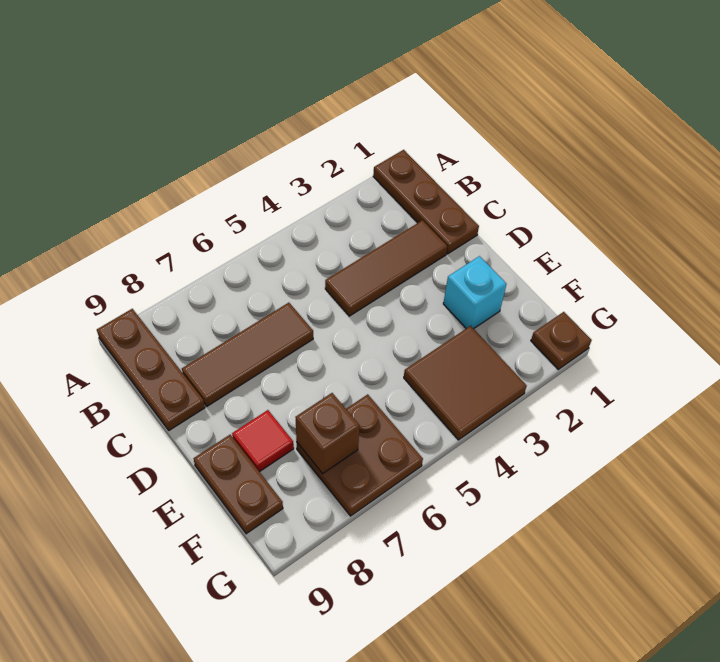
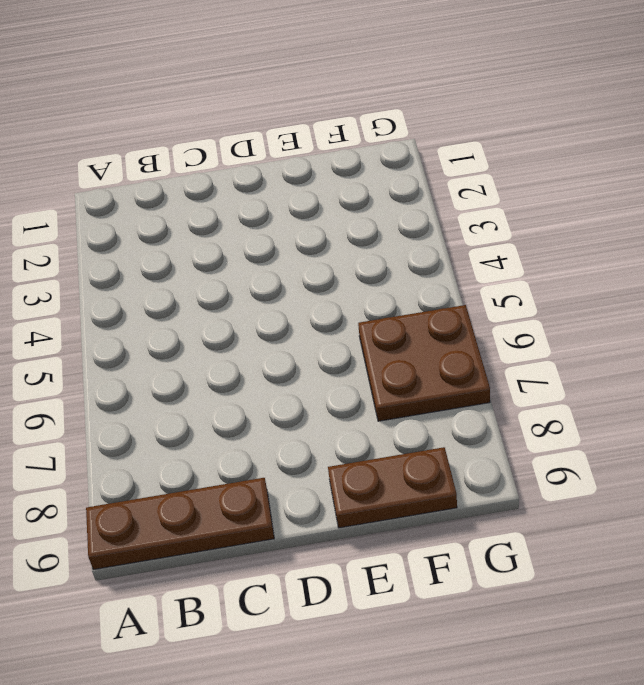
none -> brown 1x3 plate [373,150,479,254]
none -> brown 1x3 tile [325,220,447,316]

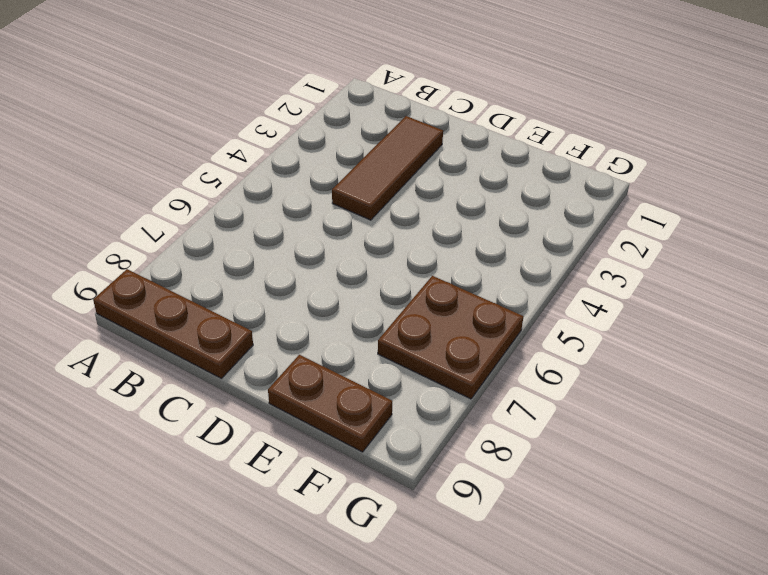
none -> brown 1x3 plate [373,150,479,254]
none -> brown 1x3 tile [182,303,313,406]

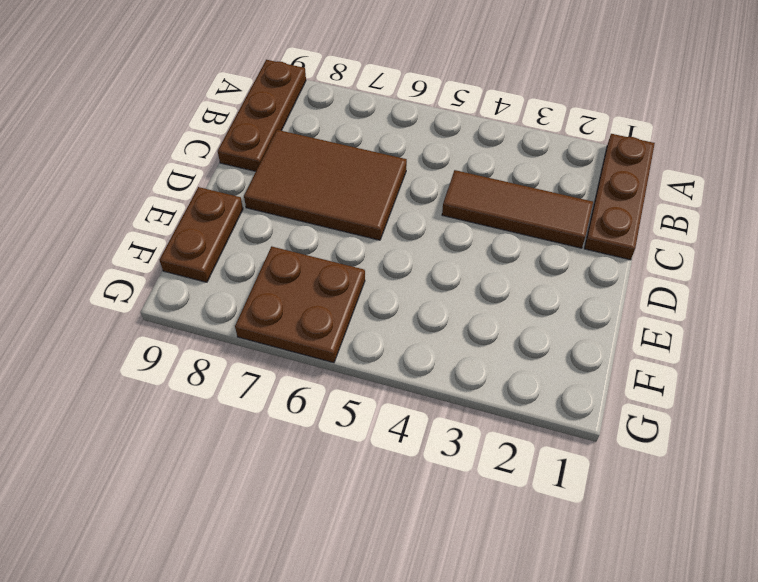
brown 2x3 tile [244,130,407,240] -> brown 1x3 tile [182,303,313,406]
none -> cyan 1x1 brick [443,256,506,329]
none -> red 1x1 tile [232,410,294,472]

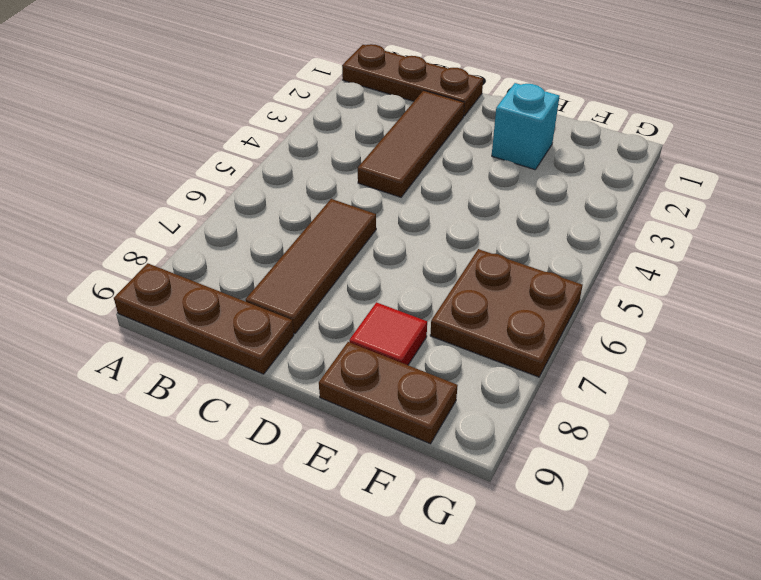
none -> brown 2x2 tile [404,326,527,440]
none -> brown 1x1 plate [531,312,592,369]

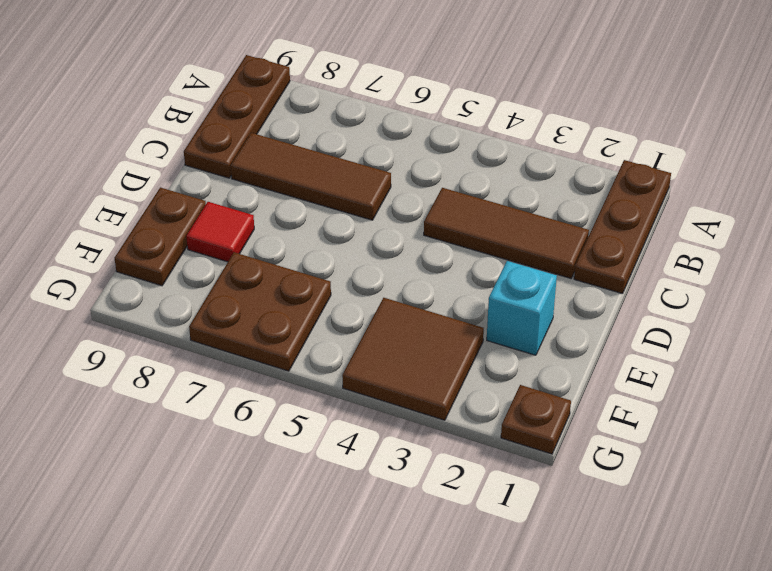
none -> brown 1x1 brick [296,393,360,474]

